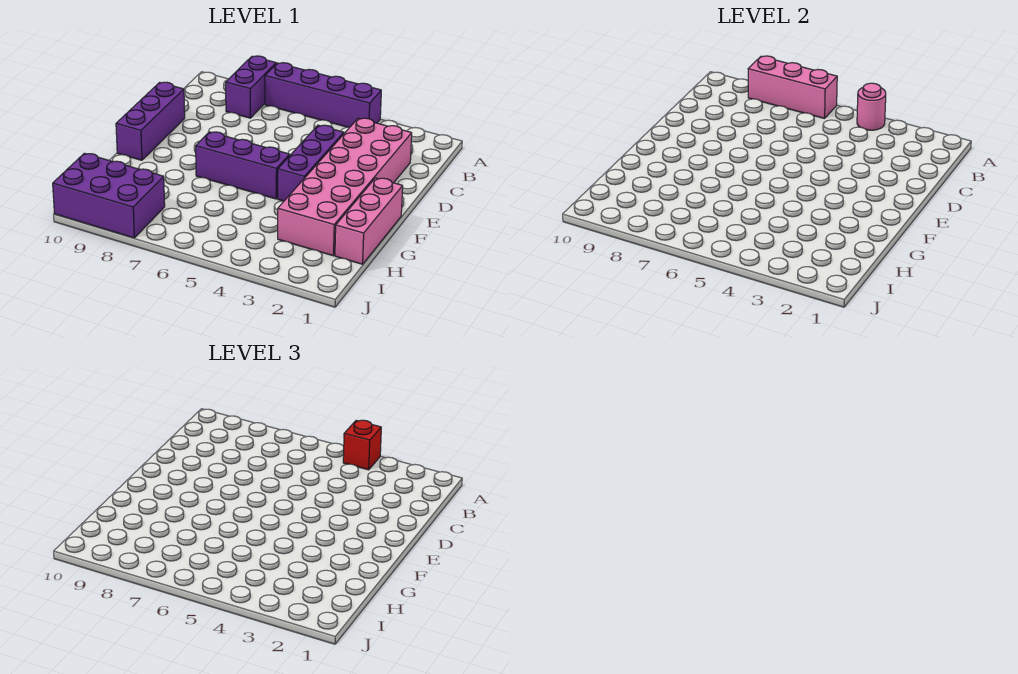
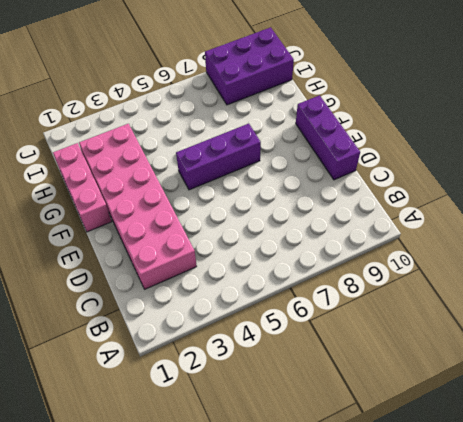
none -> purple 1x4 brick [265,63,381,127]
none -> purple 1x2 brick [226,56,276,118]

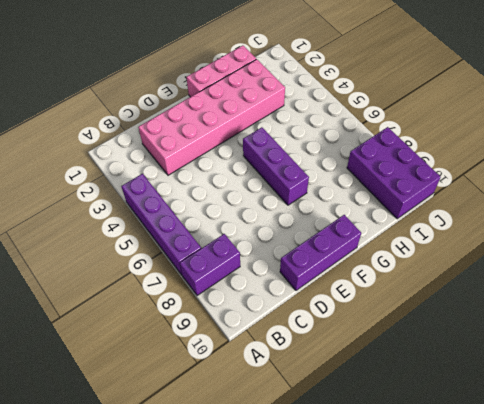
none -> purple 1x3 brick [278,125,344,201]
none -> pink 1x1 round brick [857,83,886,130]

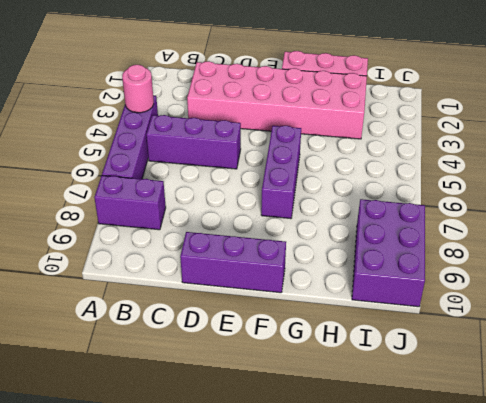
purple 1x3 brick [146,115,241,169] -> purple 1x3 brick moved to [278,125,344,201]
none -> pink 1x3 brick [748,56,837,119]
none -> red 1x1 brick [343,420,381,470]

